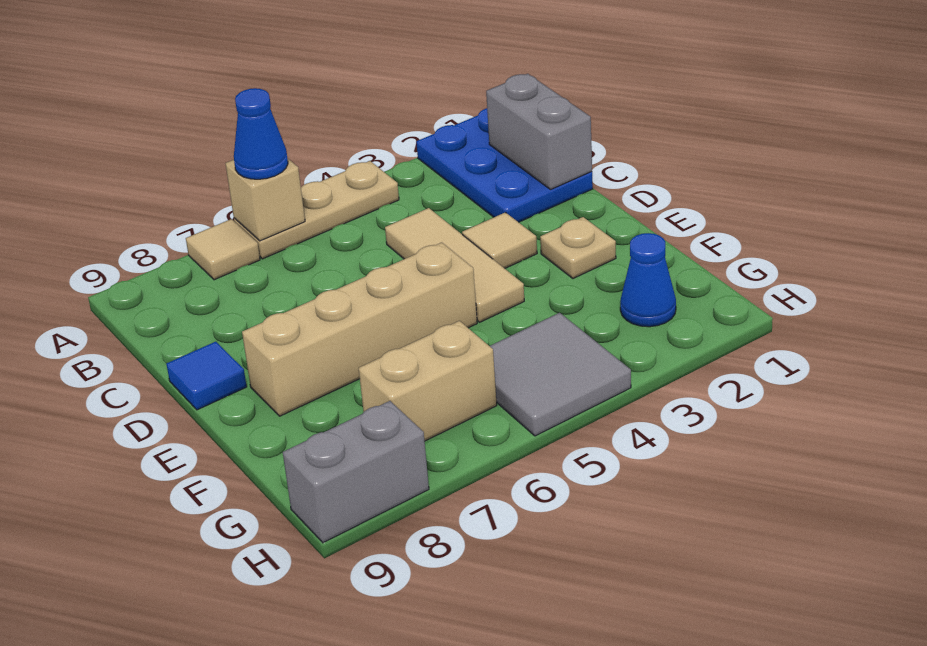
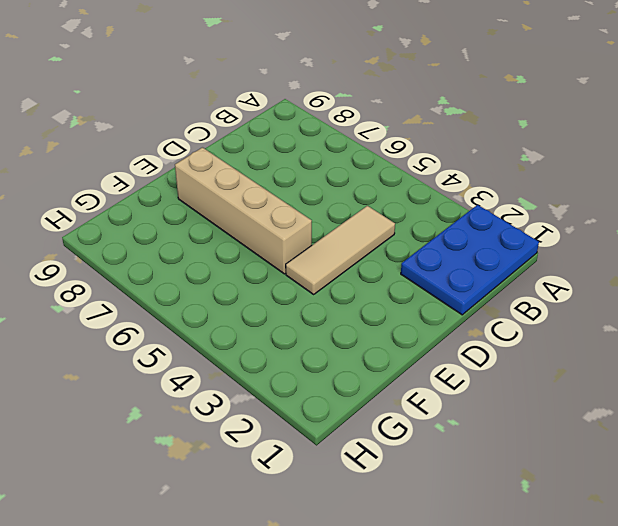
none -> tan 1x3 plate [234,161,399,259]
none -> tan 1x1 tile [186,219,260,280]
none -> tan 1x1 tile [462,212,537,268]

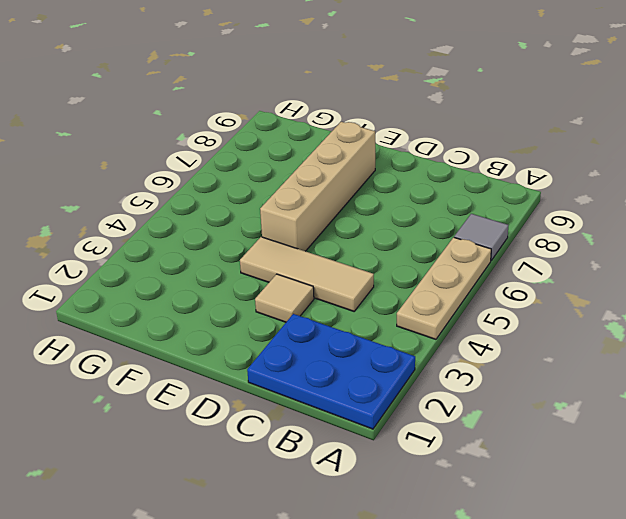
grey 1x1 tile [454,214,509,260] -> tan 1x1 tile [186,219,260,280]
none -> blue 1x1 tile [166,342,247,410]
none -> tan 1x1 plate [540,217,616,279]
none -> blue 1x1 cone [620,233,676,327]

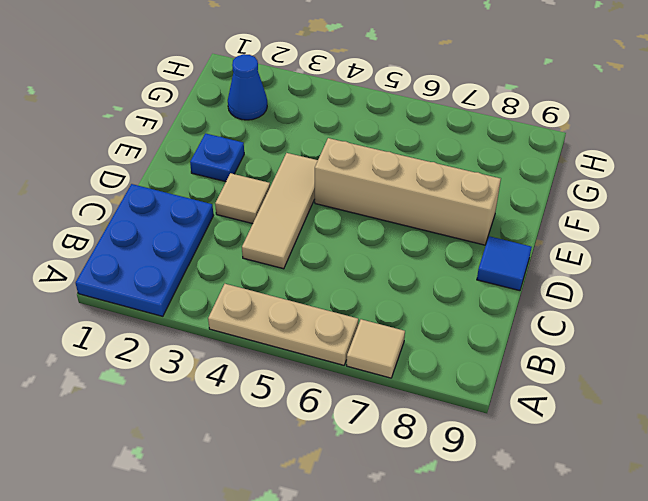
blue 1x1 plate [190,134,244,182] -> tan 1x1 plate [540,217,616,279]
none -> grey 2x2 tile [490,313,631,436]
none -> tan 1x2 brick [359,321,497,441]
none -> grey 1x2 brick [283,401,429,543]

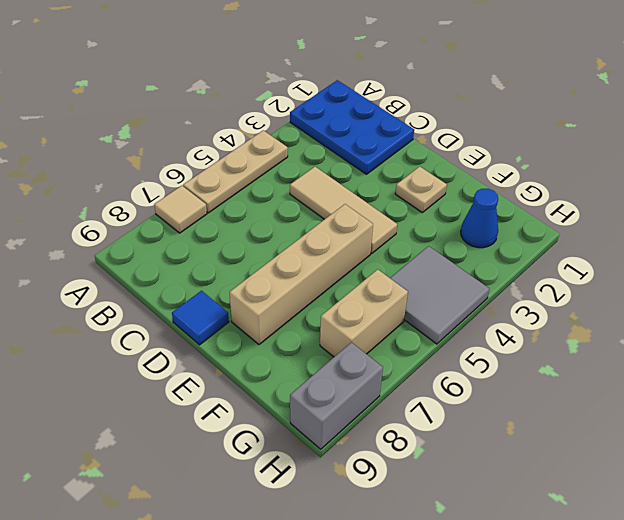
none -> tan 1x1 tile [462,212,537,268]
none -> tan 1x1 brick [225,158,305,241]
none -> grey 1x2 brick [486,74,592,189]

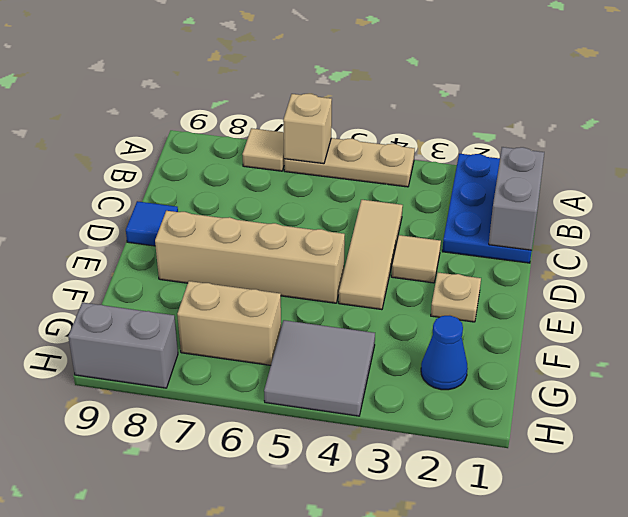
none -> blue 1x1 cone [234,88,288,179]

